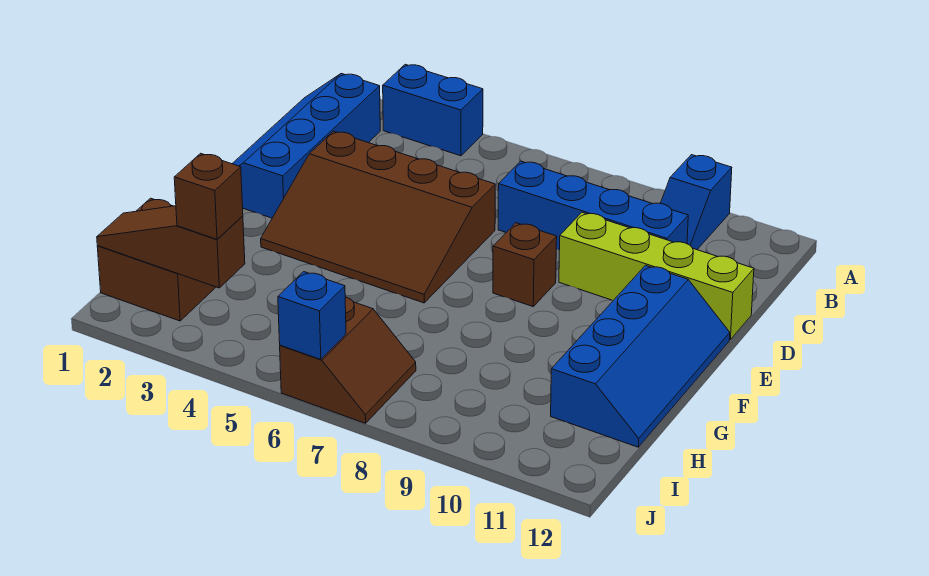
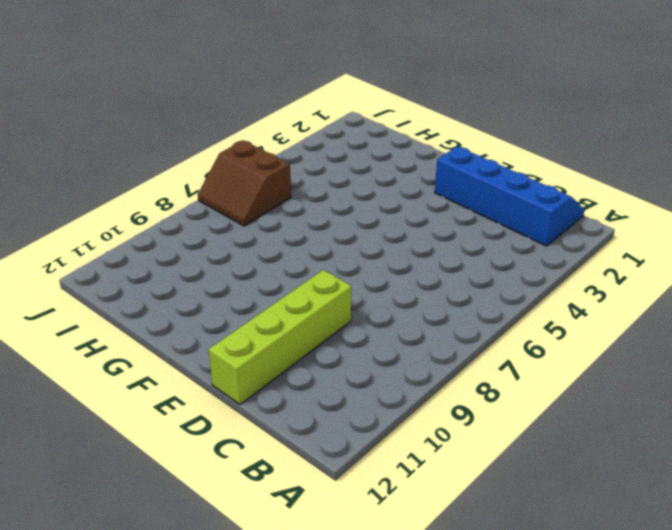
none -> blue 1x2 brick [383,64,483,156]
none -> blue 1x2 slope [660,155,732,250]
none -> blue 1x4 brick [498,161,688,250]

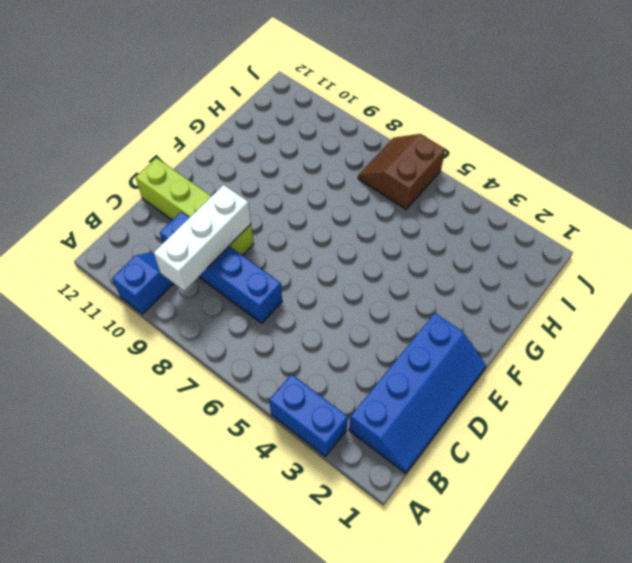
white 1x3 brick [154,185,251,291] -> none
none -> brown 3x4 slope [261,131,495,303]
none -> brown 1x1 brick [493,223,557,306]
none -> blue 2x4 slope [551,265,730,447]

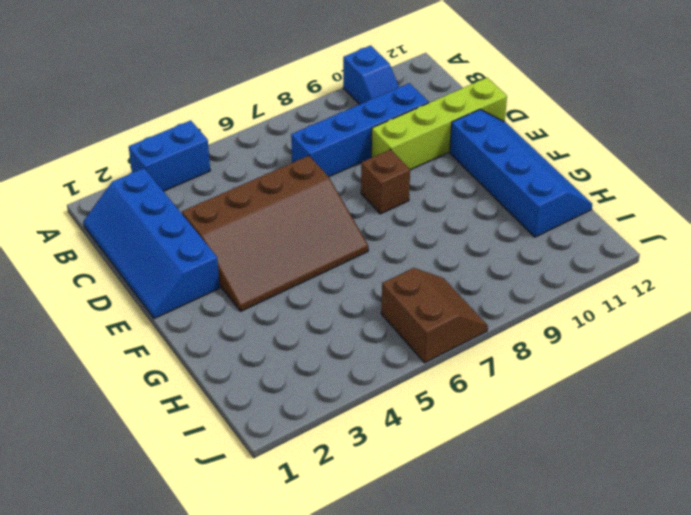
none -> brown 2x2 brick [97,198,216,321]
none -> brown 1x3 slope [97,206,245,288]
none -> blue 1x1 brick [278,272,346,360]

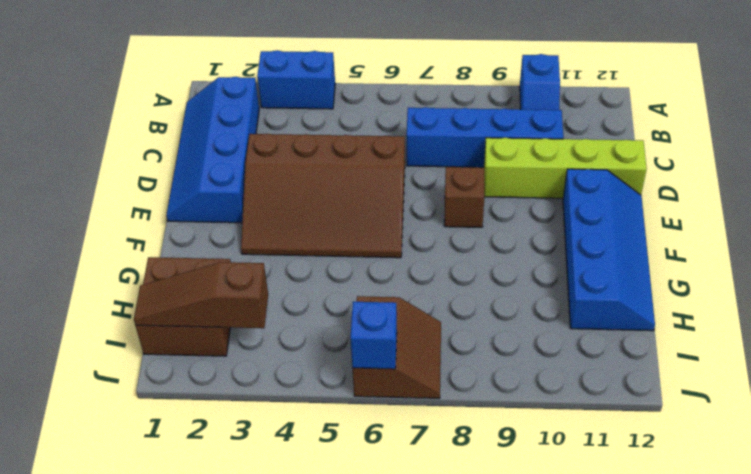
none -> brown 1x1 brick [174,153,243,239]

